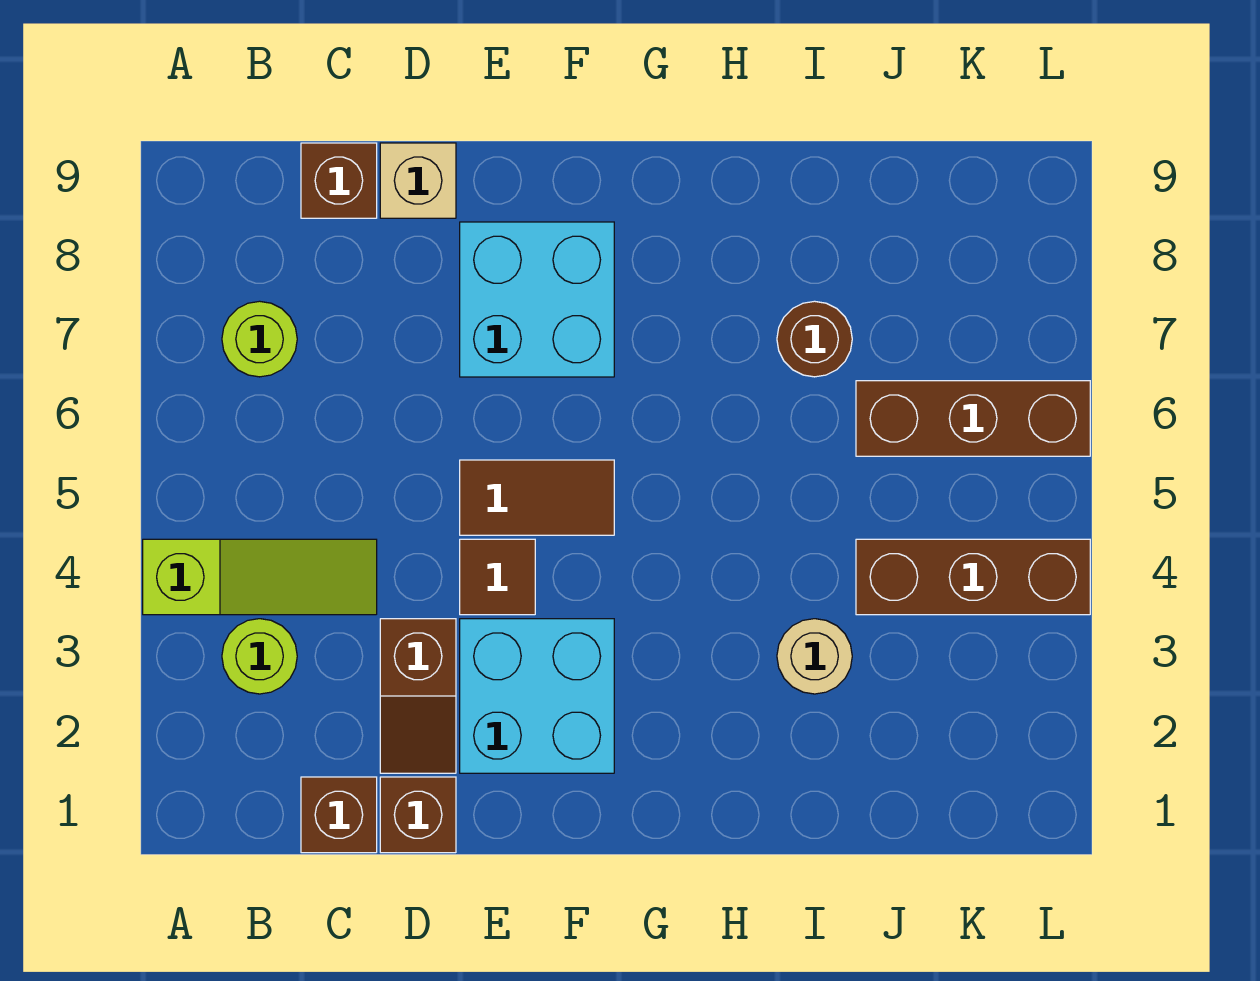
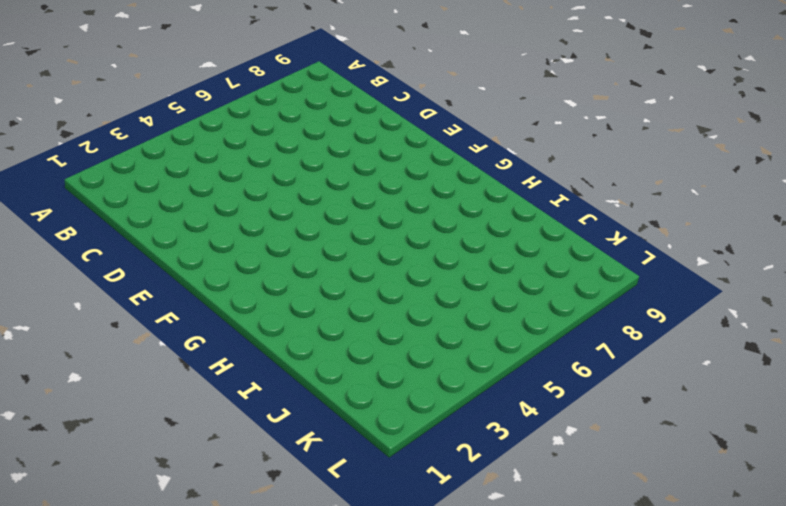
none -> lime 1x3 slope [143,539,377,615]
none -> lime 1x1 round brick [222,619,297,694]
none -> lime 1x1 round brick [222,301,297,377]

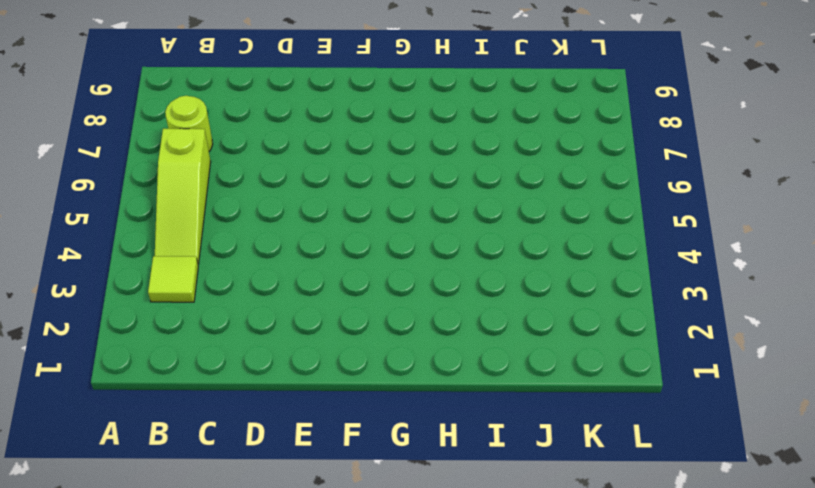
lime 1x1 tile [148,256,198,302] -> lime 1x1 round brick [222,619,297,694]
lime 1x3 slope [155,129,211,264] -> lime 1x3 slope turned to [143,539,377,615]
none -> brown 1x1 brick [301,777,377,853]
none -> brown 1x1 brick [301,143,377,218]
none -> brown 1x1 brick [380,777,456,853]

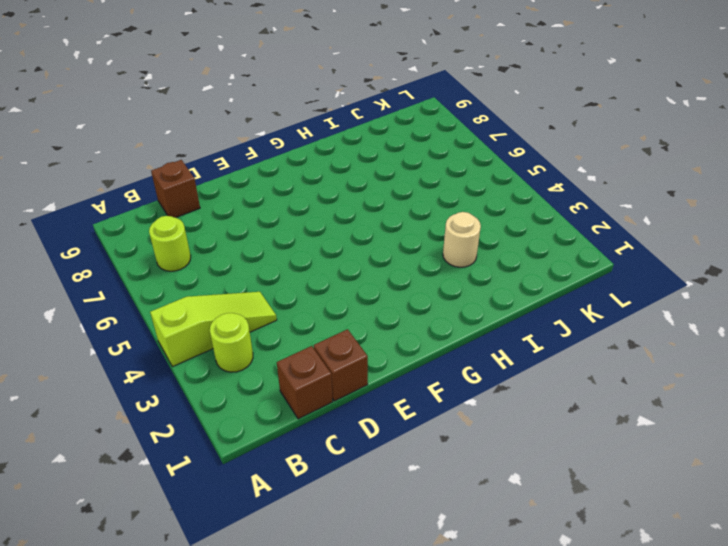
none -> brown 1x2 slope [380,619,456,773]
none -> tan 1x1 brick [380,143,456,218]
none -> cyan 2x2 brick [460,619,614,773]

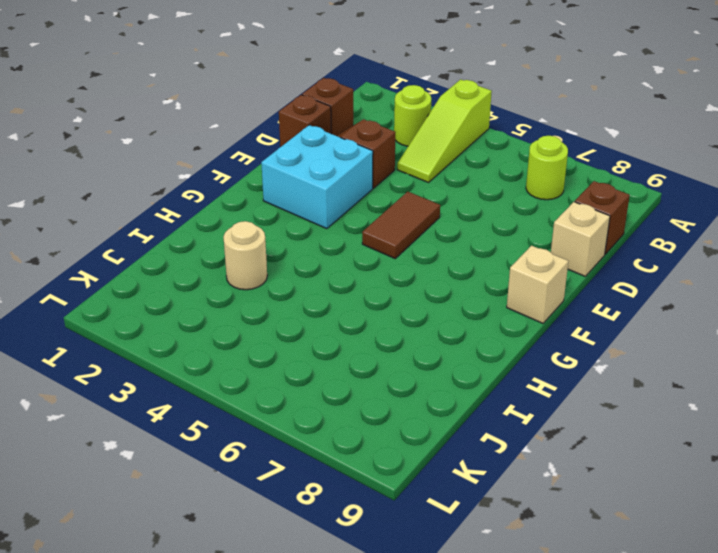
tan 1x1 brick [507,246,568,323] -> none
none -> brown 1x1 tile [460,539,535,615]
none -> cyan 2x2 brick [460,222,614,377]
none -> brown 1x1 round brick [777,301,852,377]

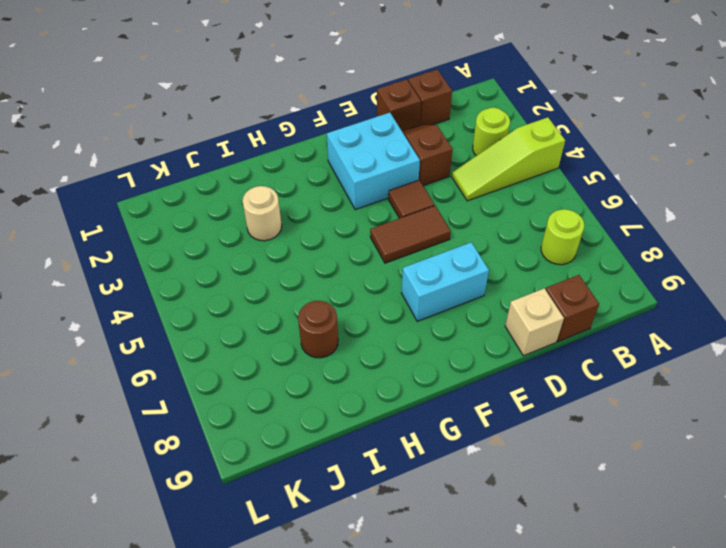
cyan 1x2 brick [402,242,489,321] -> cyan 2x2 brick [460,222,614,377]
none -> brown 1x3 brick [856,539,1090,615]
none -> brown 1x3 brick [856,381,1090,456]

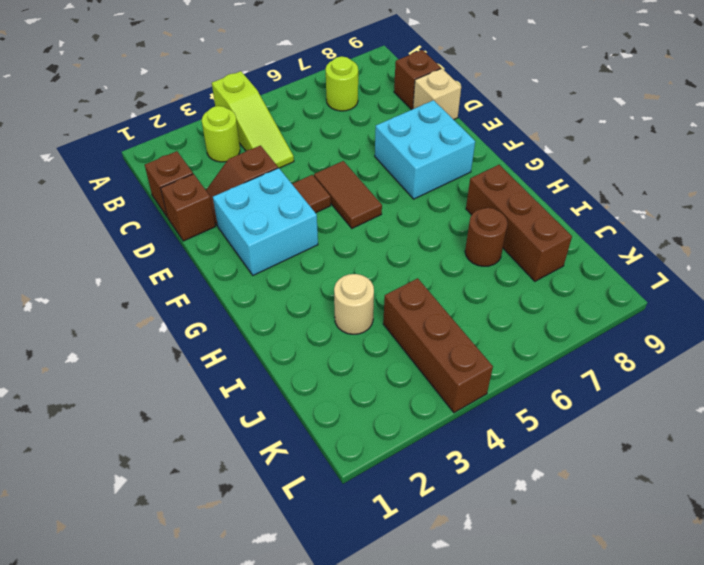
brown 1x3 brick [466,165,572,281] -> brown 1x3 brick moved to [856,381,1090,456]

